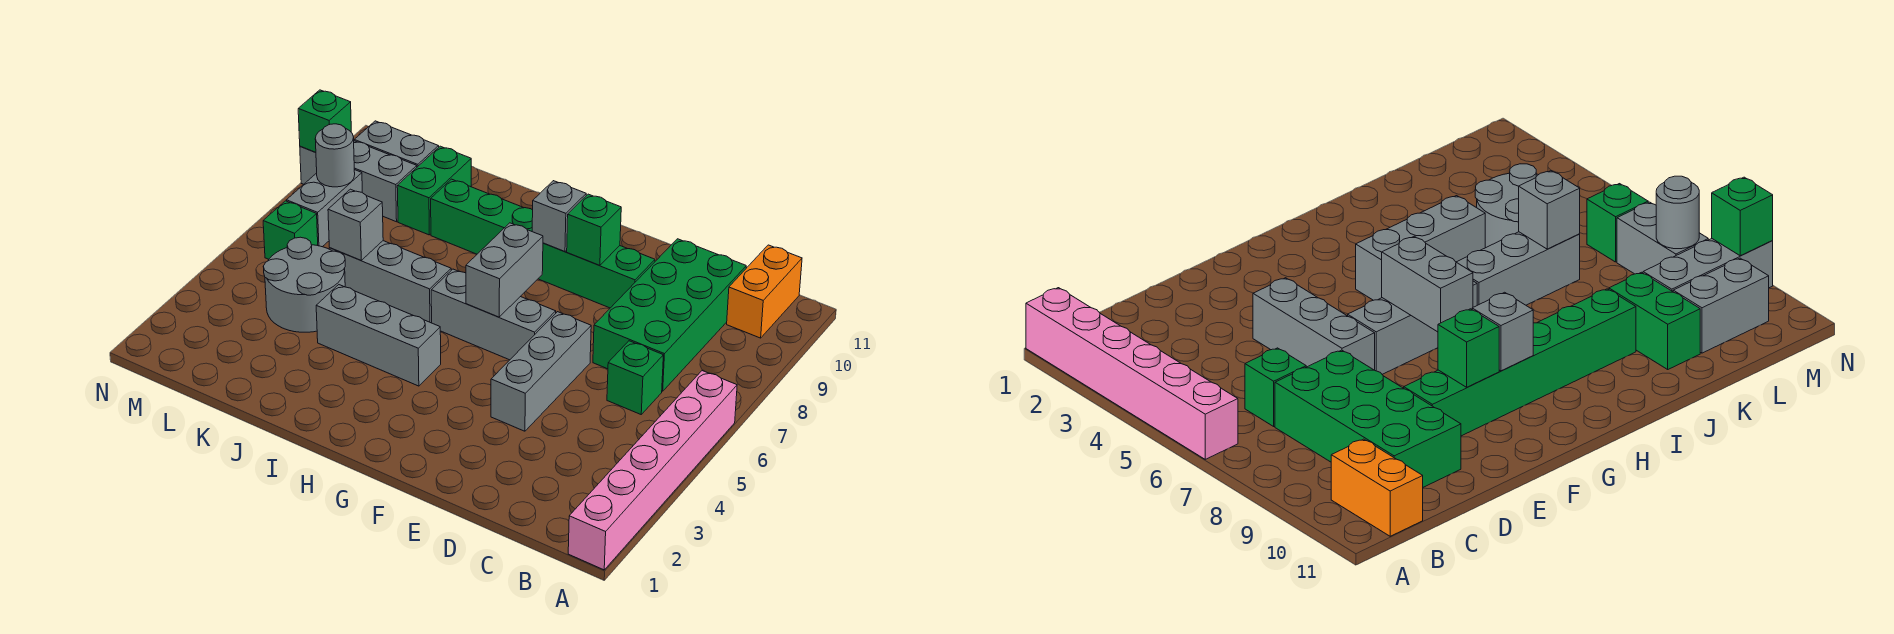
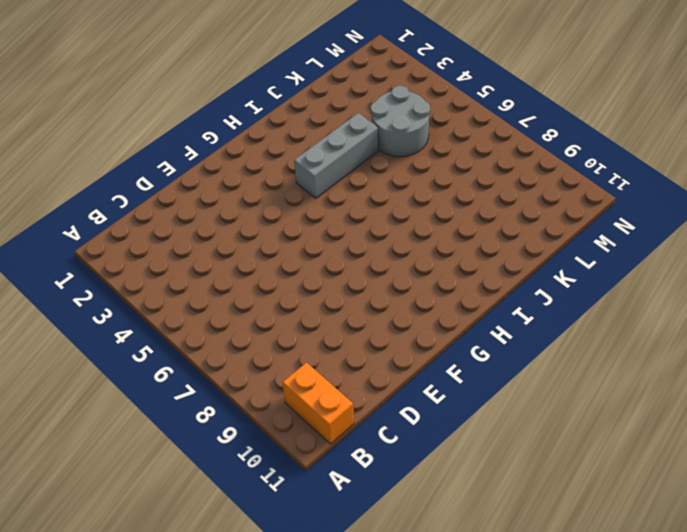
none -> pink 1x6 brick [568,371,737,570]
none -> green 1x1 brick [607,341,663,414]
none -> green 2x4 brick [593,239,746,391]

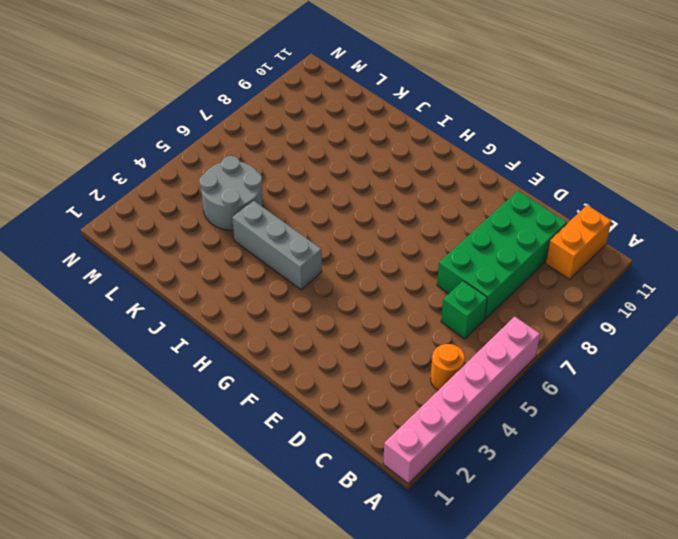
orange 1x1 round brick [431,344,465,390] -> none
none -> grey 1x3 brick [491,312,591,431]
none -> green 1x6 brick [431,179,655,308]
none -> grey 1x3 brick [431,269,556,360]

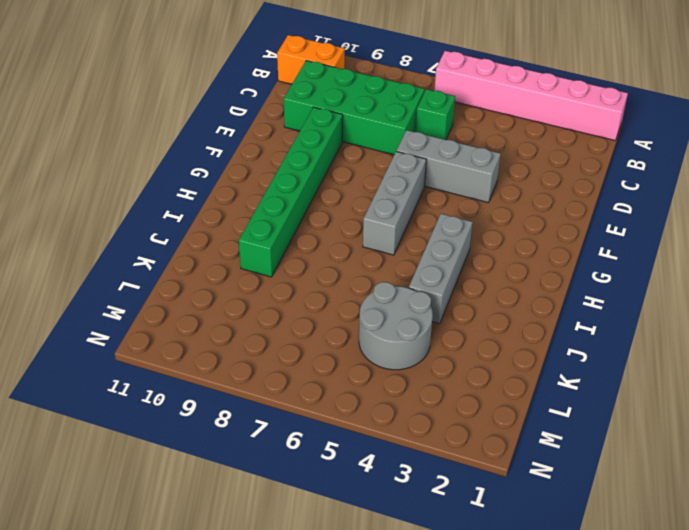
none -> grey 1x3 brick [329,241,451,323]
none -> green 1x2 brick [397,146,471,235]
none -> grey 1x3 brick [300,141,417,222]

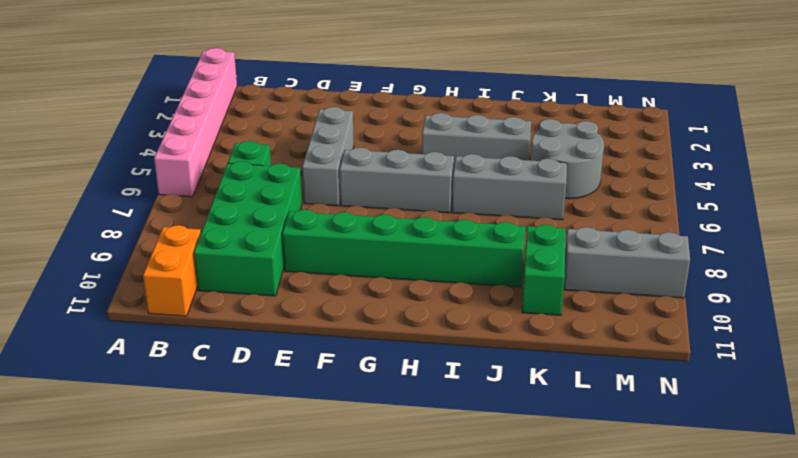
none -> grey 1x2 brick [354,121,439,167]
none -> green 1x1 brick [263,201,318,259]
none -> grey 1x2 brick [287,170,362,247]

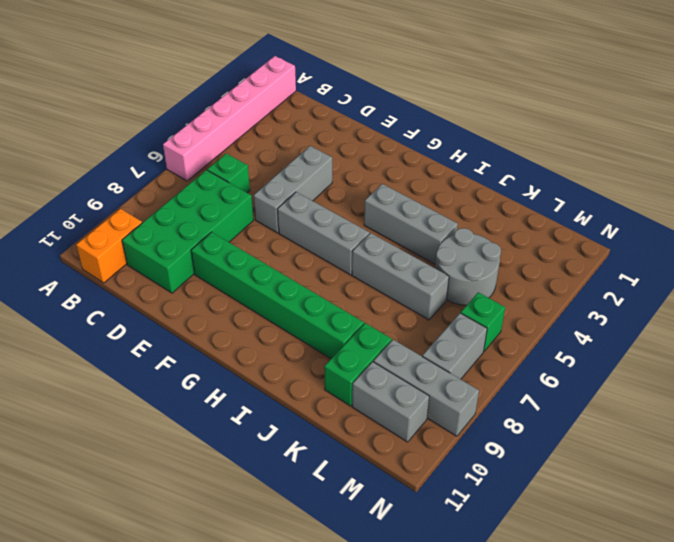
none -> green 1x1 brick [567,194,621,266]
none -> grey 1x2 brick [466,223,543,317]
none -> grey 1x1 brick [532,181,586,251]

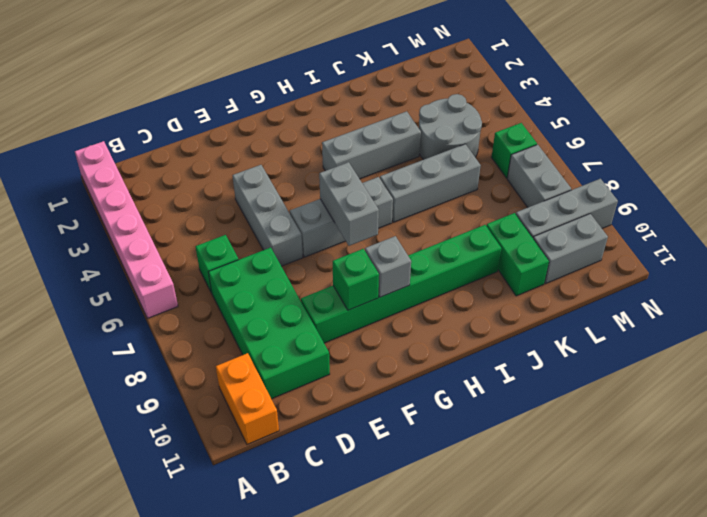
none -> grey 1x1 brick [328,189,383,260]
none -> grey 1x1 round brick [315,124,355,187]
none -> green 1x1 brick [298,90,351,152]

